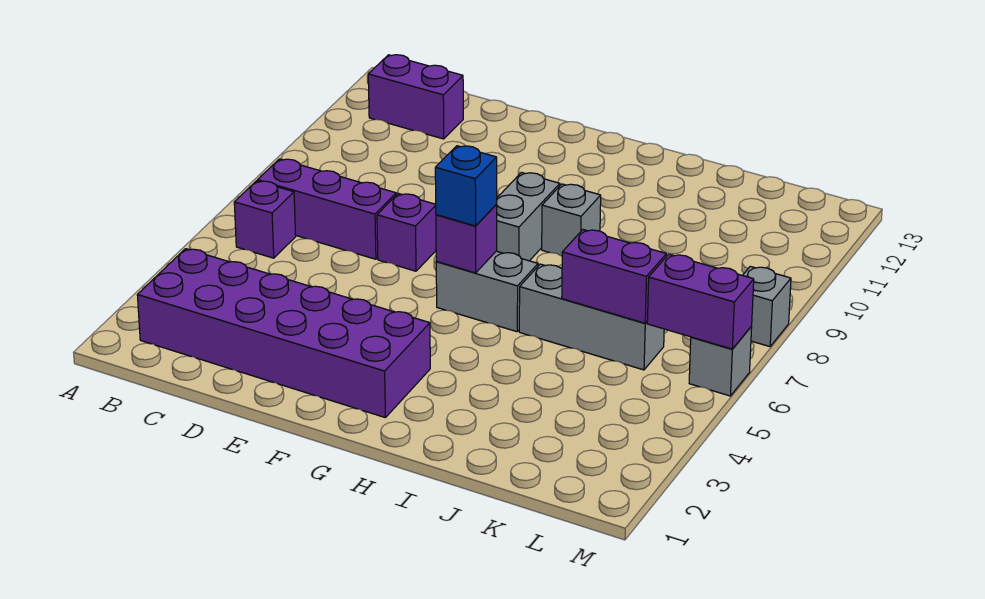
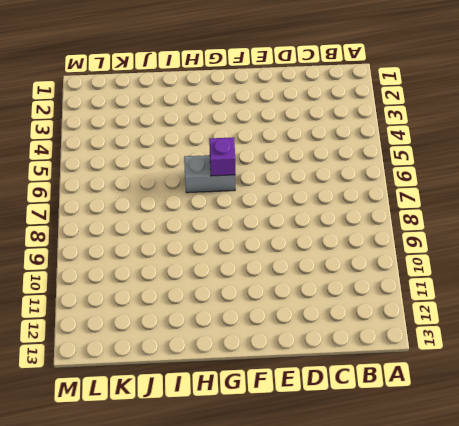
none -> purple 2x6 brick [137,249,430,418]
none -> purple 1x1 brick [234,181,296,258]
none -> purple 1x3 brick [258,159,396,259]

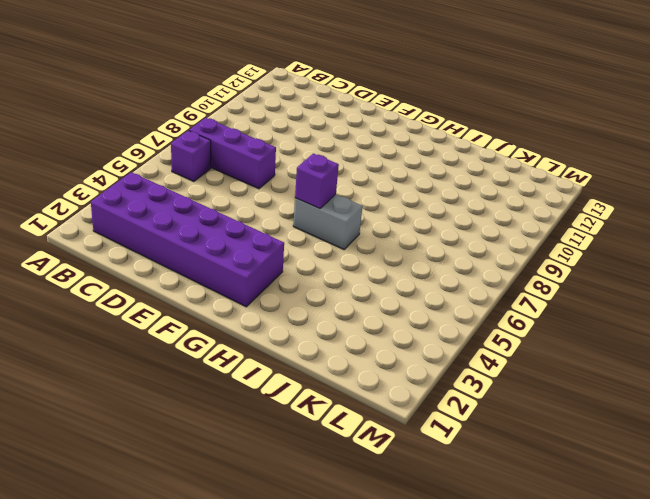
none -> purple 1x2 brick [368,55,463,139]
none -> purple 1x1 brick [377,193,436,271]
none -> grey 1x2 brick [497,173,560,261]

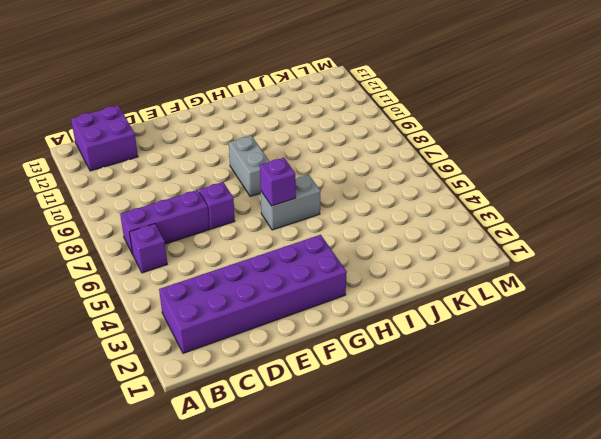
purple 2x2 brick [71,105,138,171] -> purple 1x2 brick [368,55,463,139]
none -> grey 1x1 brick [542,184,601,256]
none -> grey 1x3 brick [519,264,664,370]
none -> grey 1x1 brick [689,327,752,396]

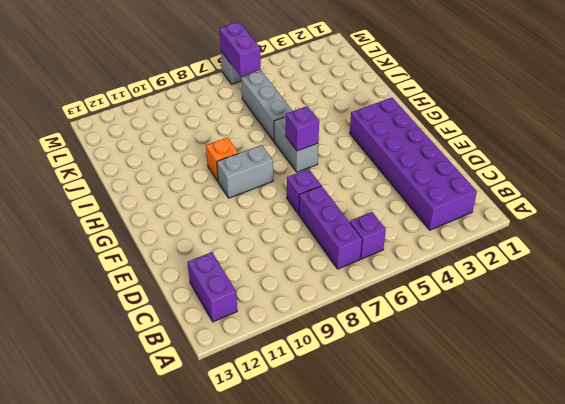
orange 1x1 brick [206,138,238,181] -> grey 1x1 brick [542,184,601,256]
none -> grey 1x1 brick [743,266,791,347]
none -> purple 1x2 brick [562,230,666,323]
none -> blue 1x1 brick [435,146,497,226]

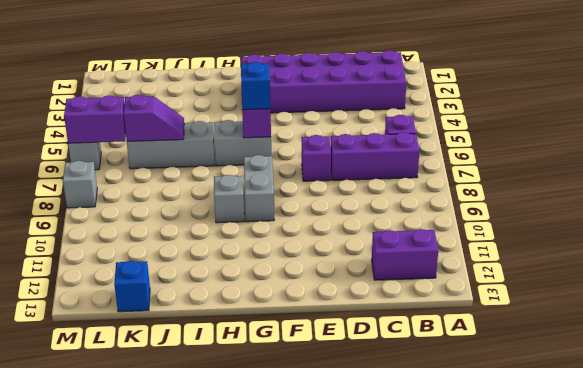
purple 1x2 slope [124,95,184,141] -> purple 1x2 brick [562,230,666,323]
blue 1x1 brick [114,261,150,312] -> none

